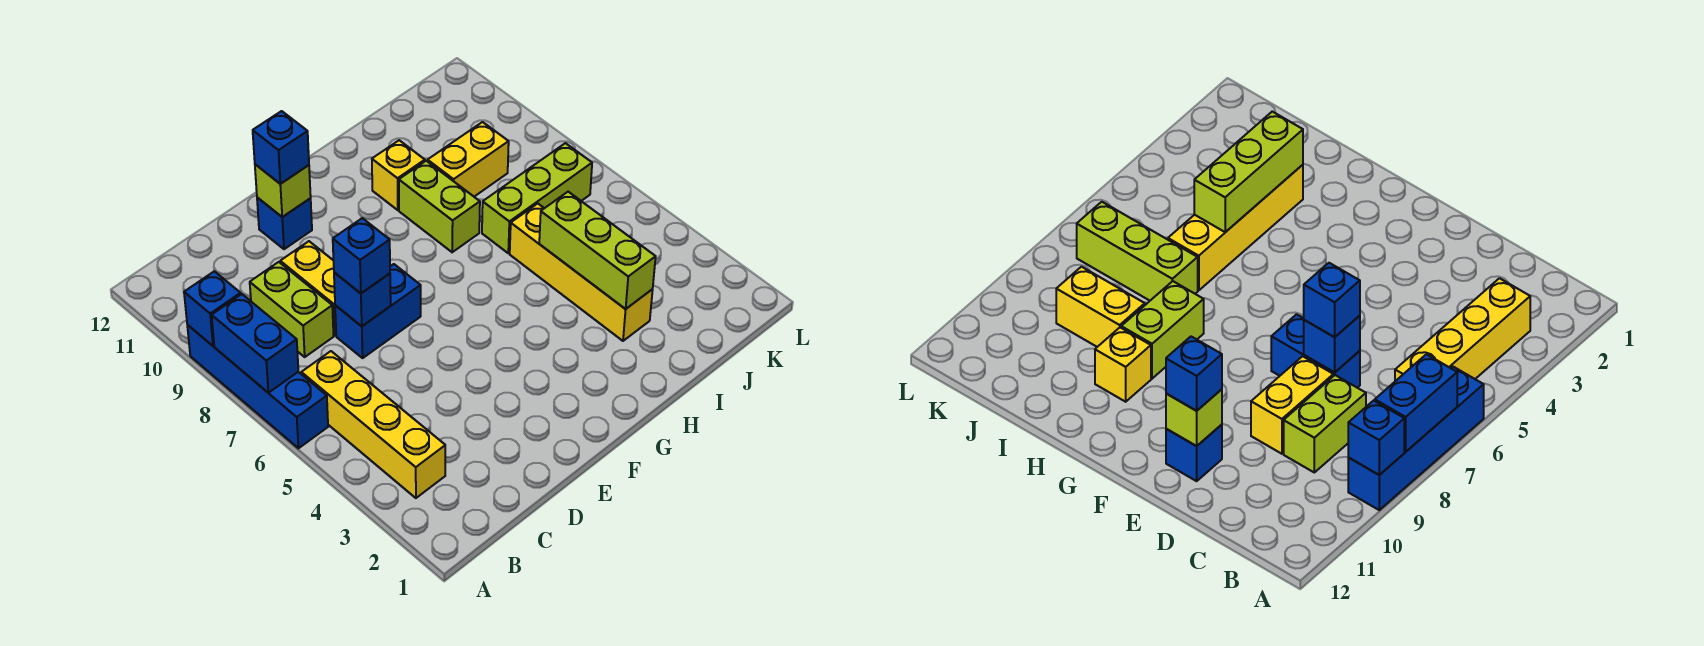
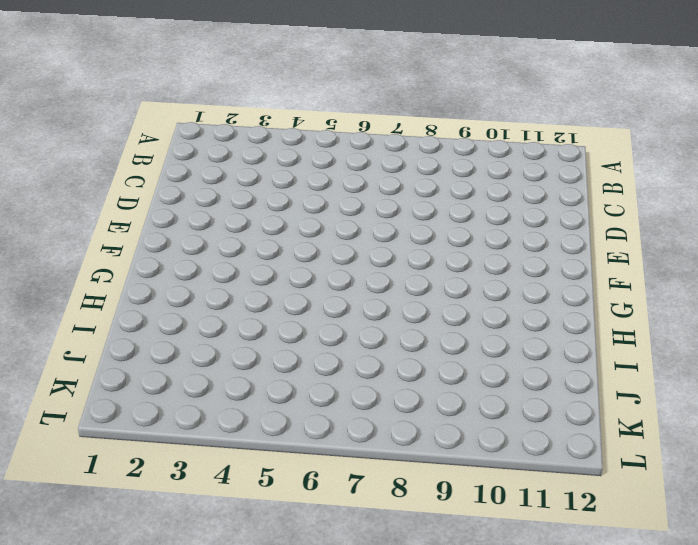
none -> blue 1x4 brick [187,325,328,448]
none -> yellow 1x4 brick [301,351,445,498]
none -> lime 1x2 brick [250,262,334,357]

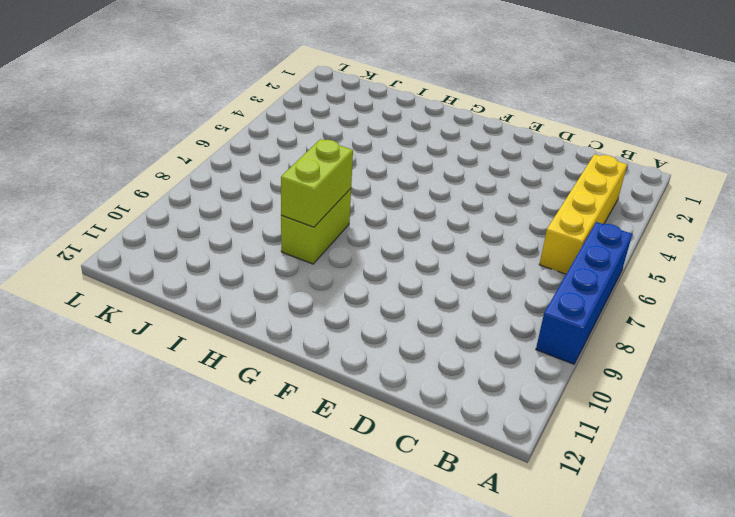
lime 1x2 brick [281,139,353,227] -> lime 1x2 brick moved to [250,262,334,357]
none -> blue 1x2 brick [335,264,421,358]
none -> yellow 1x2 brick [280,241,336,336]
none -> blue 1x1 brick [257,198,312,249]

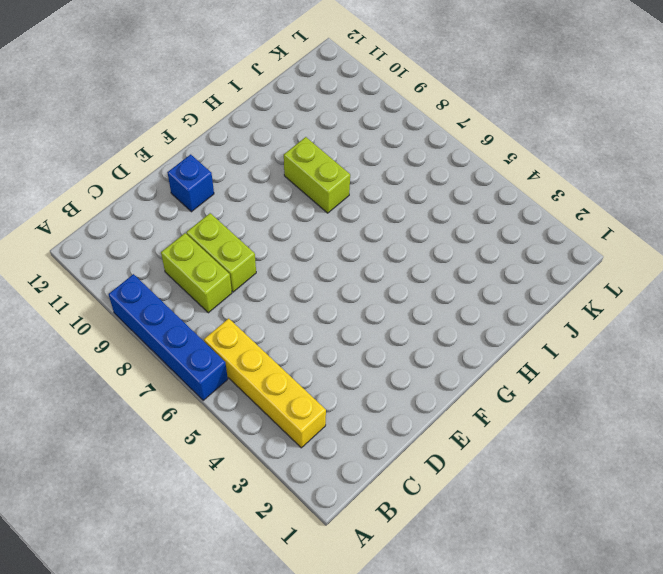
lime 1x2 brick [186,213,256,292] -> yellow 1x2 brick [280,241,336,336]
none -> blue 1x2 brick [335,264,421,358]
none -> yellow 1x1 brick [372,140,425,210]
none -> yellow 1x4 brick [510,204,653,341]

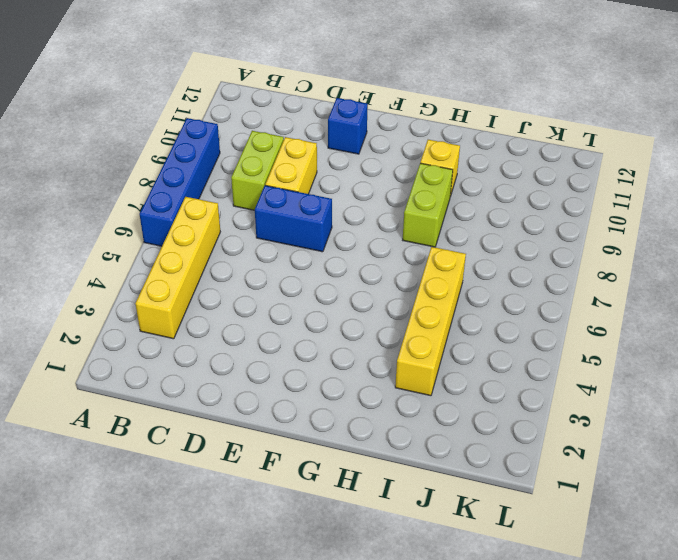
none -> lime 1x3 brick [482,143,592,253]
none -> yellow 1x2 brick [428,122,509,197]
none -> blue 1x2 brick [212,294,298,393]

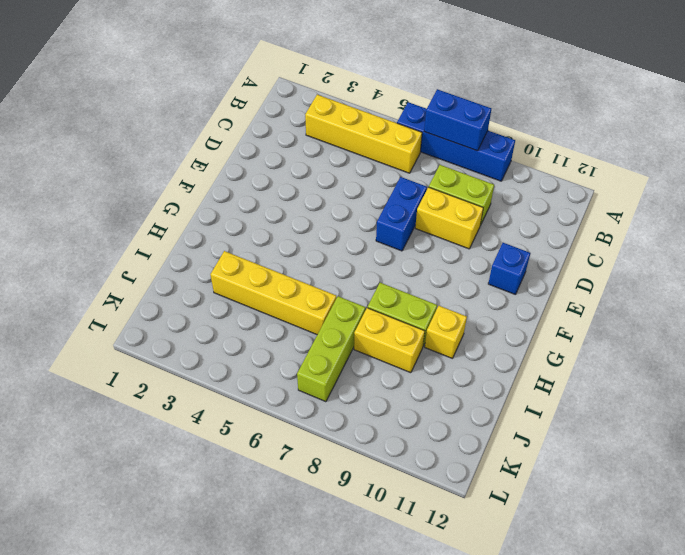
yellow 1x2 brick [354,308,425,373] -> yellow 1x2 brick turned to [428,122,509,197]
none -> blue 1x1 brick [184,271,241,346]
none -> blue 1x1 brick [334,272,391,326]
none -> lime 1x1 brick [255,164,311,217]

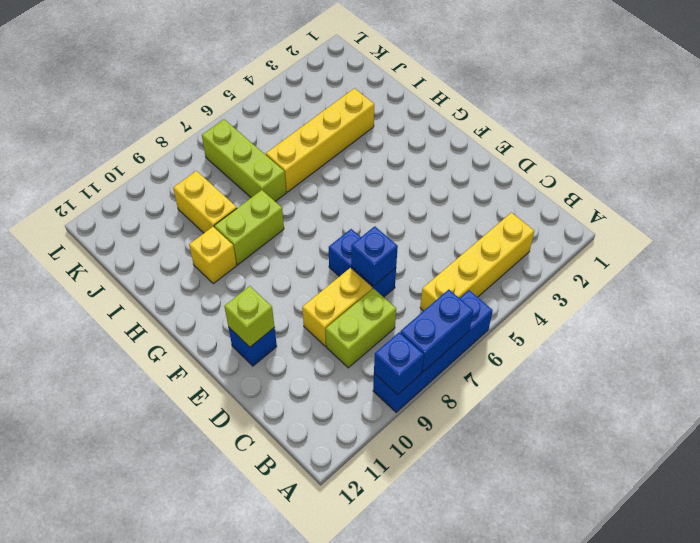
none -> lime 1x3 brick [539,192,656,309]
none -> blue 1x1 brick [333,218,390,293]
none -> blue 1x1 brick [253,111,309,184]

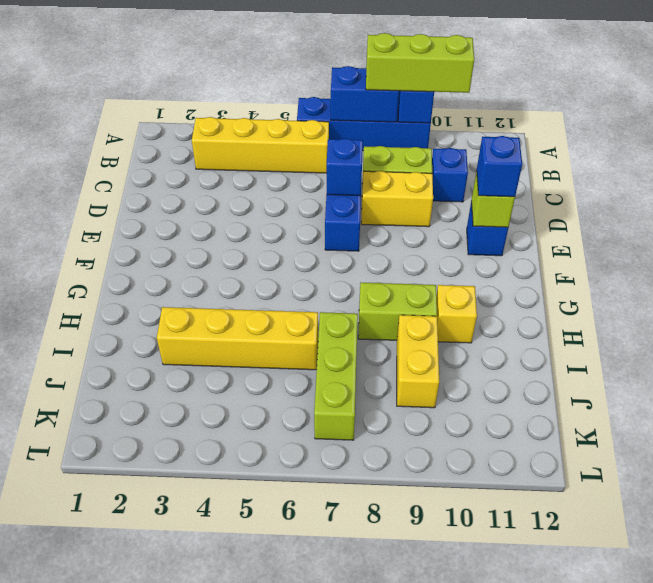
lime 1x3 brick [366,33,474,93] -> lime 1x3 brick moved to [539,192,656,309]
blue 1x1 brick [432,148,468,202] -> blue 1x1 brick moved to [333,218,390,293]

